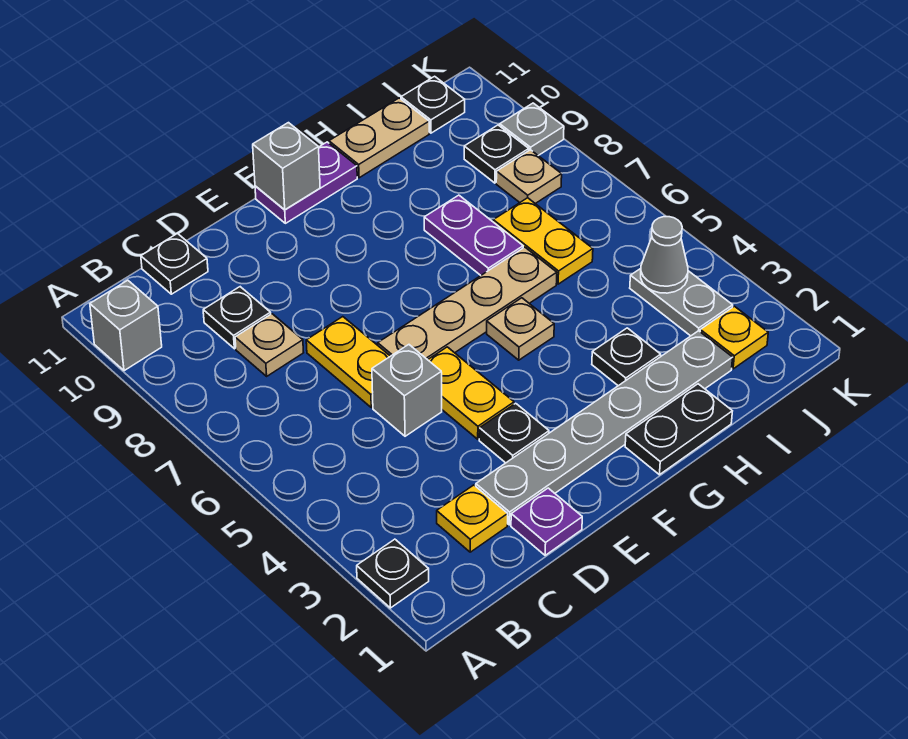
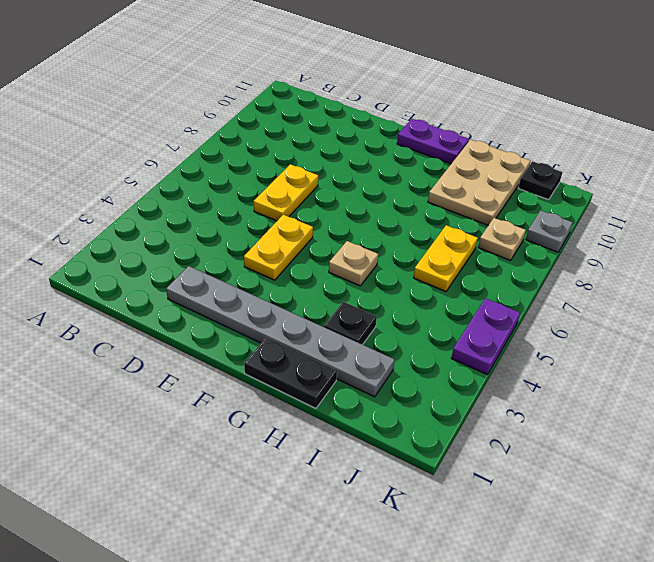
tan 2x3 plate [428,140,530,225] -> tan 1x2 plate [329,98,429,178]
purple 1x2 plate [451,298,520,375] -> purple 1x2 plate moved to [424,195,523,275]
none -> black 1x1 plate [357,539,429,608]
none -> grey 1x1 brick [90,280,162,371]
none -> yellow 1x1 plate [437,485,508,552]

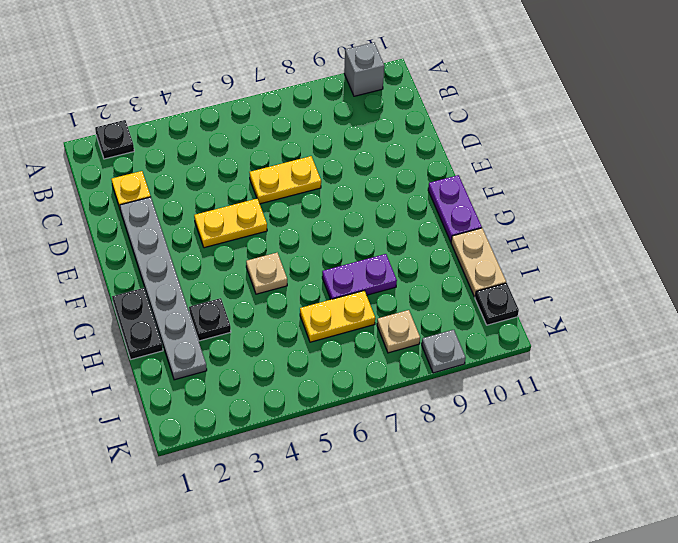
none -> tan 1x1 plate [235,314,304,376]
none -> black 1x1 plate [203,287,271,349]
none -> black 1x1 plate [141,234,208,294]

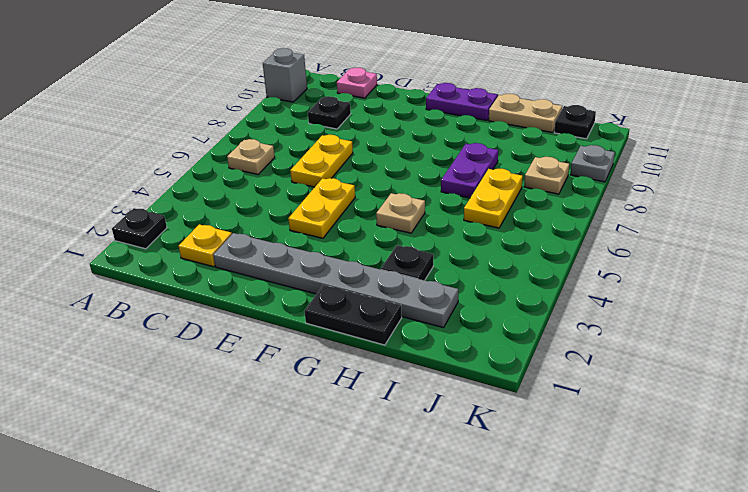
tan 1x1 plate [227,139,275,174] -> tan 1x1 plate moved to [235,314,304,376]
pink 1x1 plate [337,68,377,98] -> black 1x1 plate [141,234,208,294]
none -> purple 1x1 plate [511,488,582,555]
none -> grey 1x1 brick [372,345,442,436]
none -> black 1x1 plate [479,403,549,463]

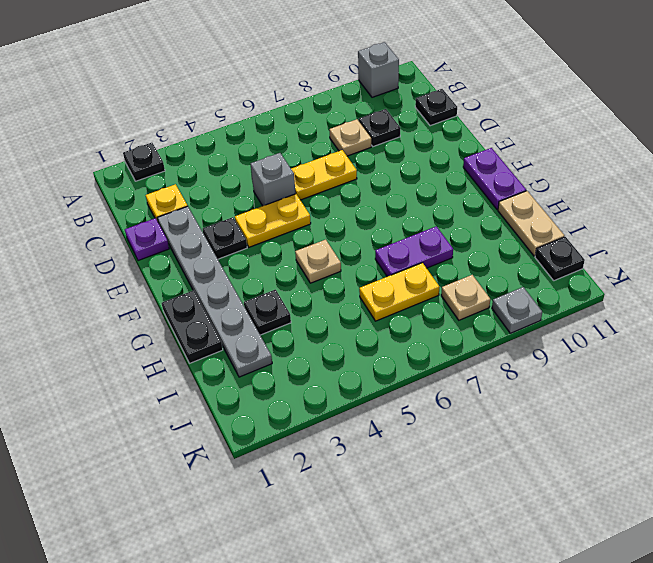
none -> tan 1x4 plate [378,247,557,360]
none -> yellow 1x1 plate [700,306,768,369]
none -> grey 1x2 plate [630,269,733,336]

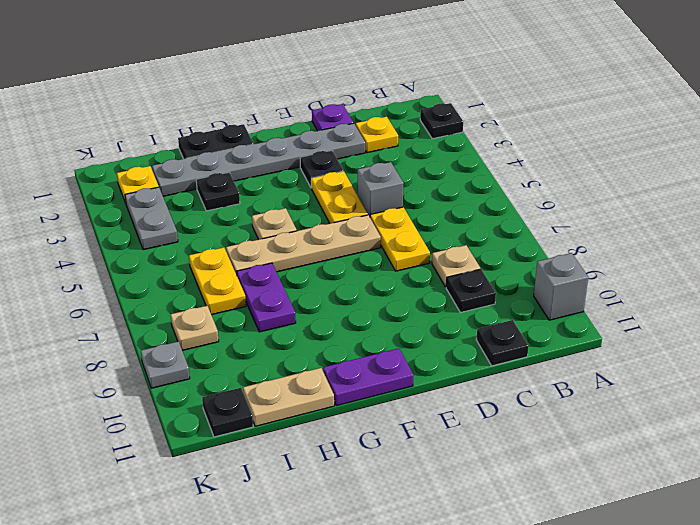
none -> black 1x1 plate [464,125,529,183]
none -> grey 1x1 brick [253,123,320,210]
none -> grey 1x1 cone [641,217,688,293]

